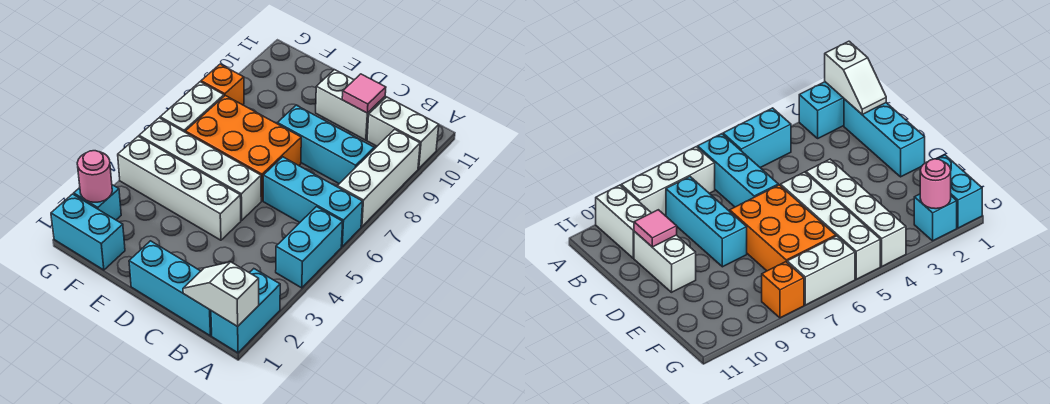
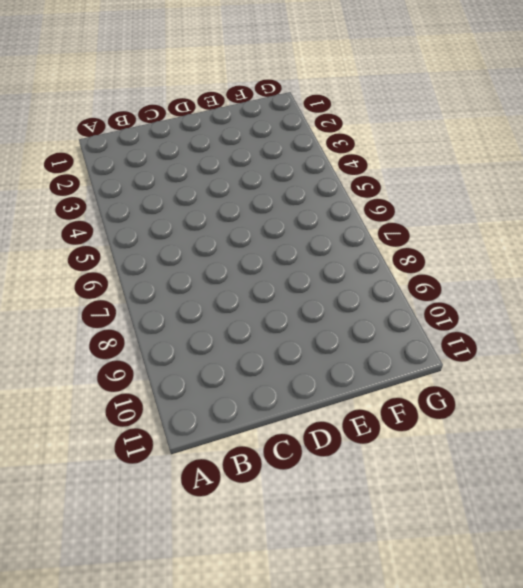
none -> cyan 1x2 brick [211,269,280,353]
none -> cyan 1x2 brick [276,207,343,288]
none -> cyan 1x3 brick [263,157,363,246]

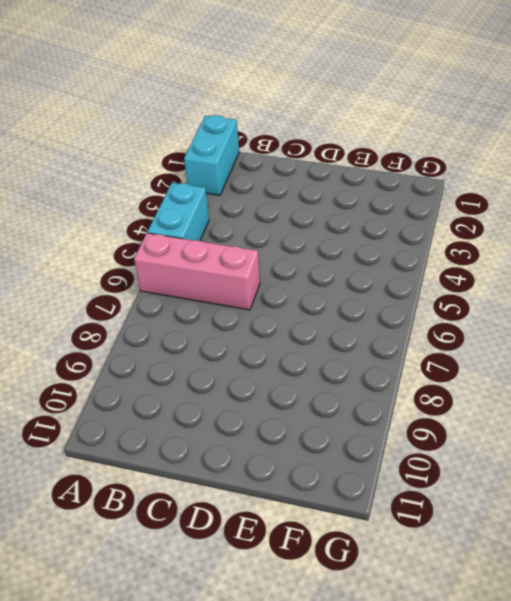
pink 1x3 brick [134,233,260,310] -> cyan 1x3 brick [263,157,363,246]
none -> white 1x3 brick [337,129,420,227]
none -> white 1x2 brick [367,97,439,169]
none -> cyan 1x3 brick [129,241,212,336]

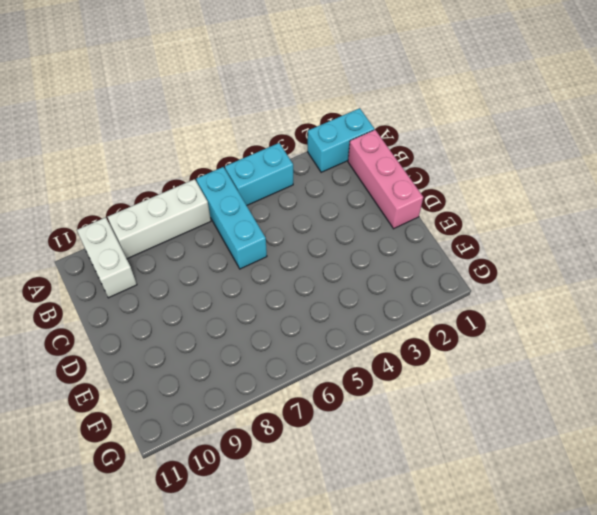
pink 1x3 brick [348,130,423,229] -> cyan 1x3 brick [129,241,212,336]
none -> cyan 1x3 brick [277,105,374,184]
none -> white 1x2 brick [316,70,385,140]
none -> white 1x4 brick [118,136,241,240]

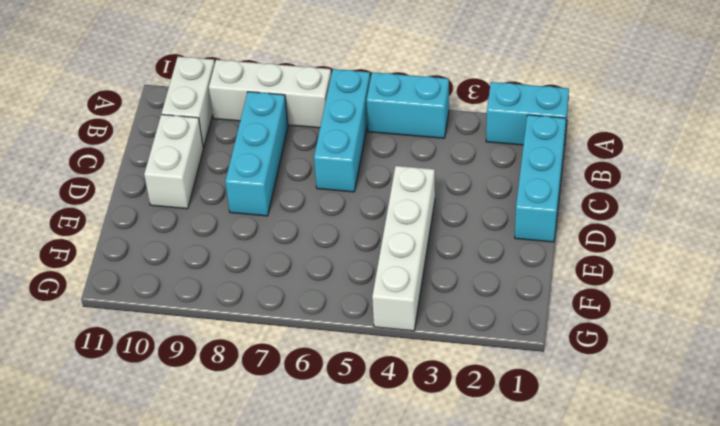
none -> white 1x4 brick [139,118,261,220]
none -> orange 2x3 brick [185,96,301,201]
none -> cyan 1x2 brick [51,194,125,270]

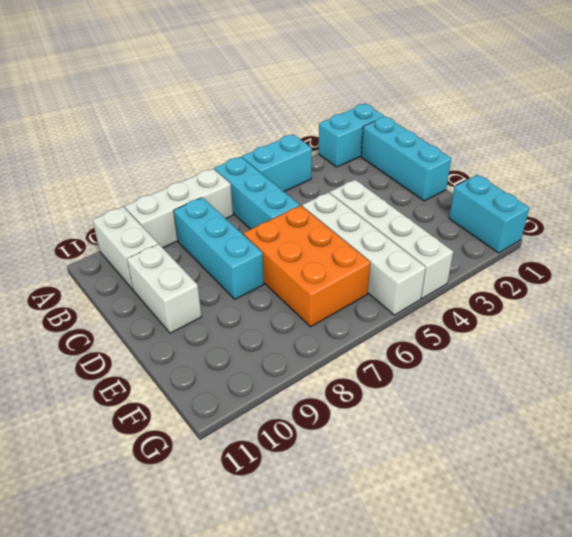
none -> cyan 1x1 brick [74,185,121,220]
none -> white 1x2 brick [160,82,224,132]
none -> orange 1x1 brick [201,64,244,105]

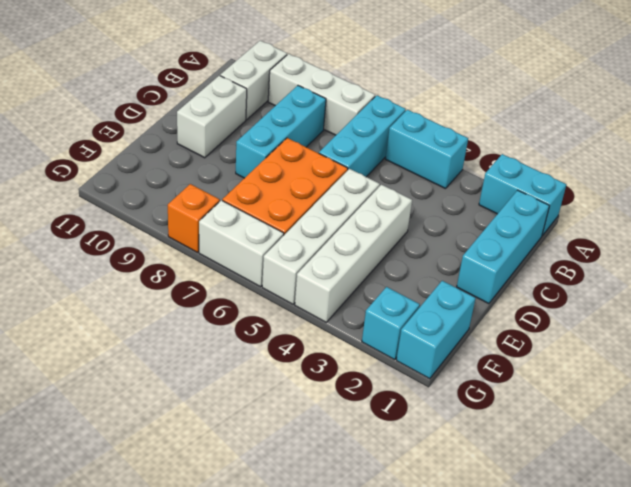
none -> white 1x2 slope [183,262,259,327]
none -> pink 1x1 tile [342,74,386,113]
none -> pink 1x1 round brick [77,151,112,202]

